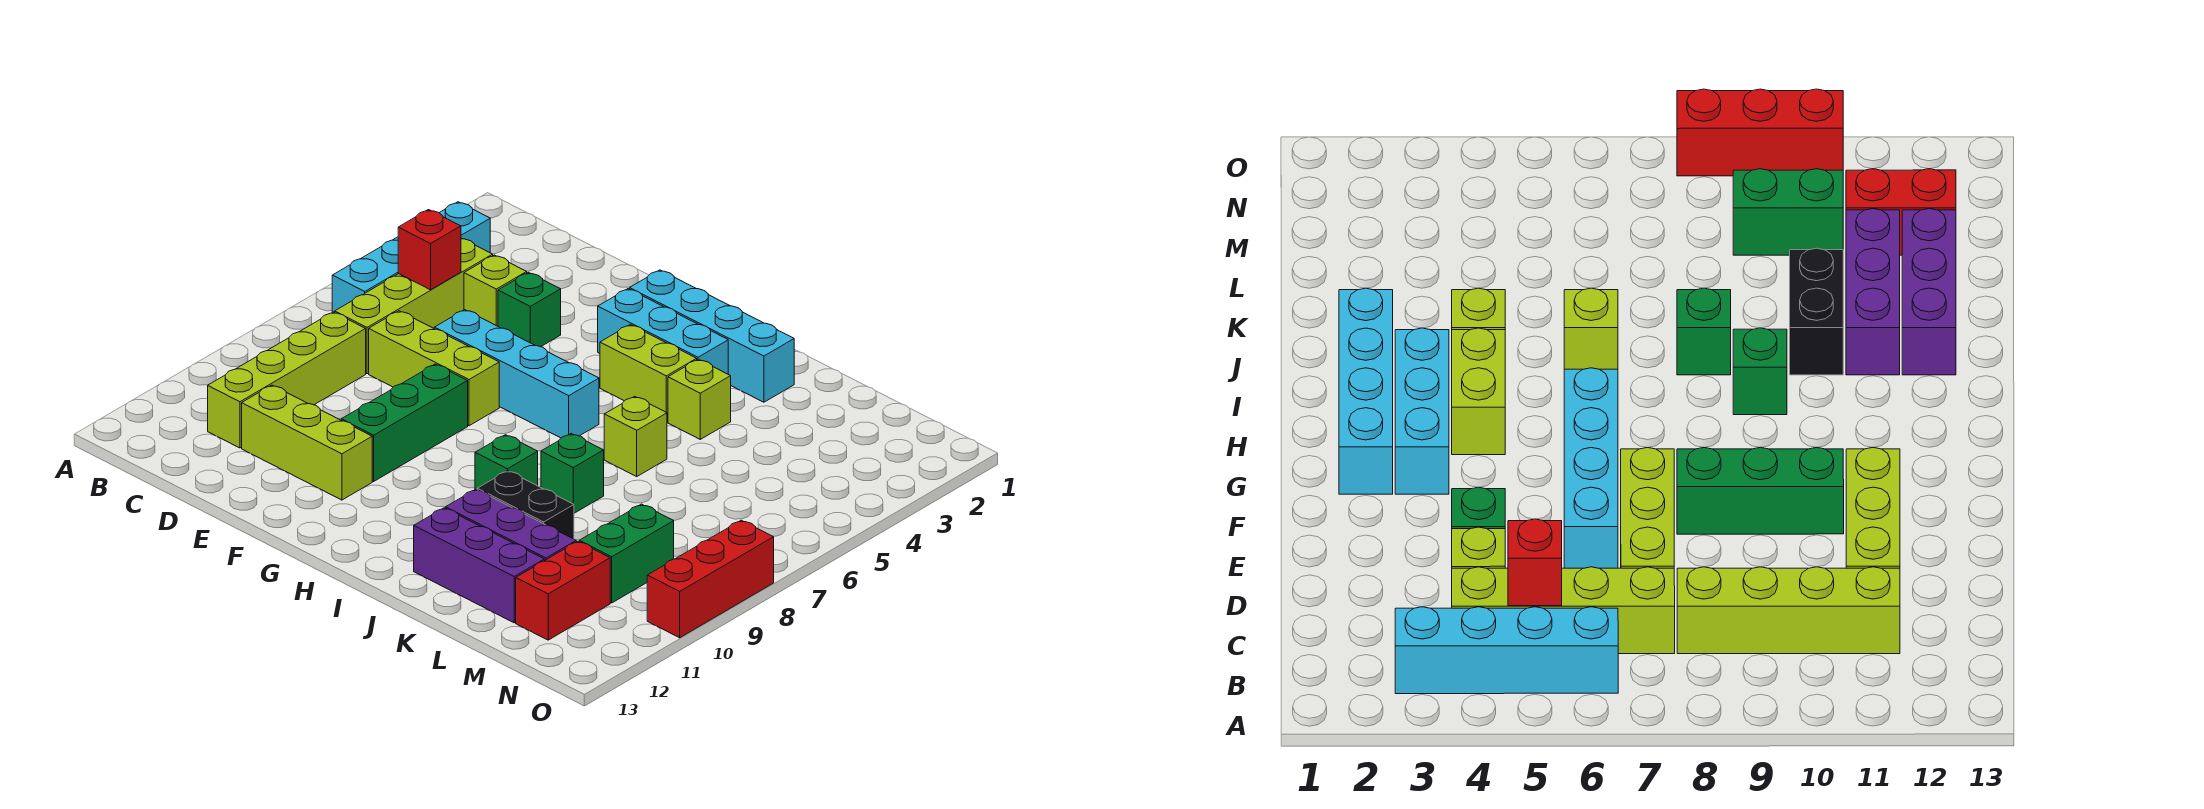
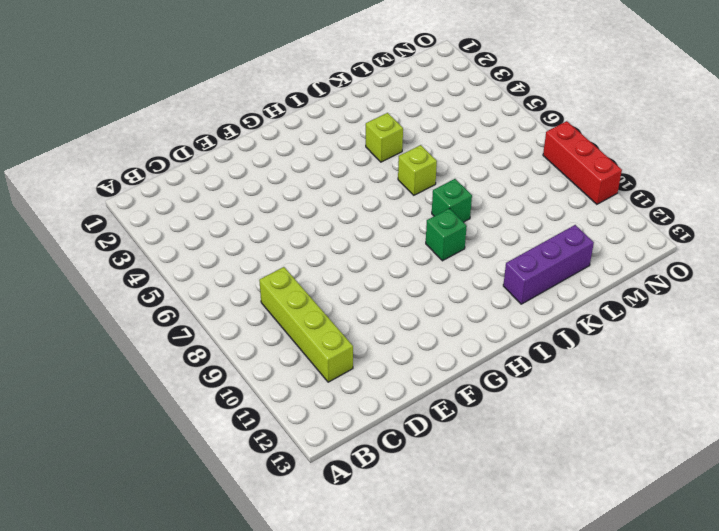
none -> cyan 1x4 brick [332,202,490,312]
none -> lime 1x4 brick [335,238,493,374]
none -> lime 1x1 brick [464,255,527,326]

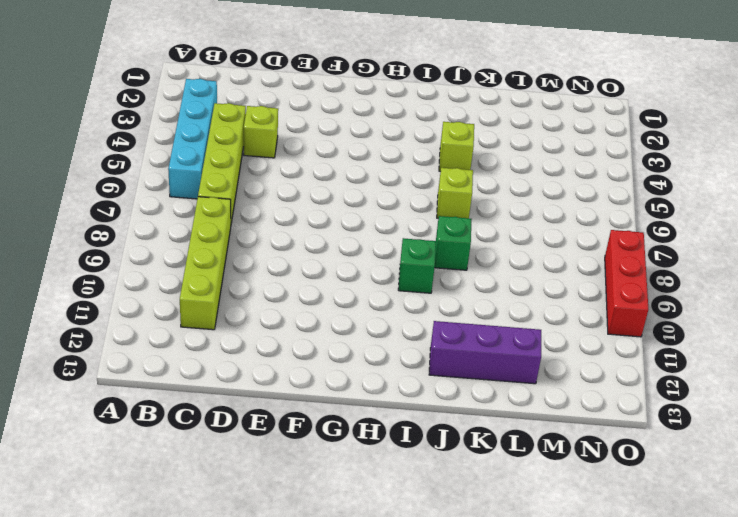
none -> lime 1x3 brick [369,311,499,426]
none -> lime 1x3 brick [242,385,372,500]
none -> green 1x1 brick [498,272,561,347]

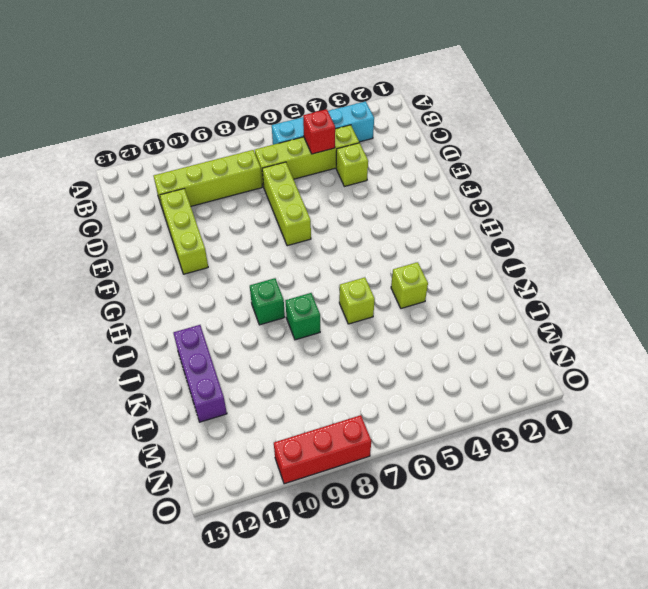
none -> green 1x1 brick [498,272,561,347]
none -> cyan 1x4 brick [434,310,599,438]
none -> green 1x3 brick [341,364,468,481]

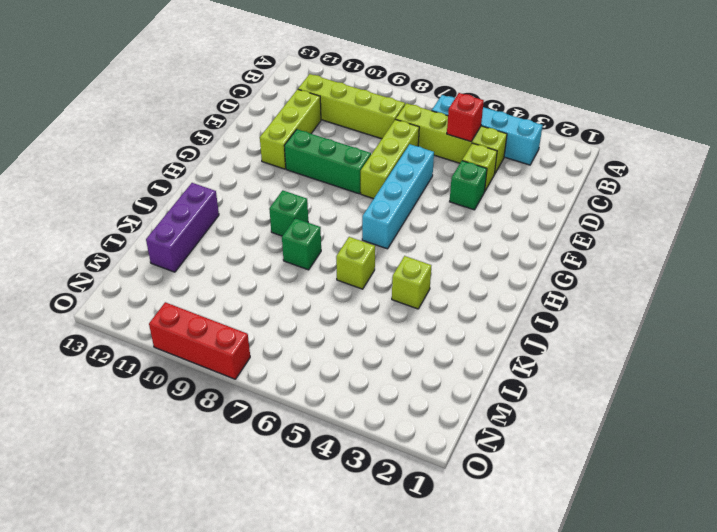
none -> cyan 1x4 brick [630,270,794,402]
none -> cyan 1x3 brick [598,289,728,374]
none -> lime 1x2 brick [600,325,697,422]

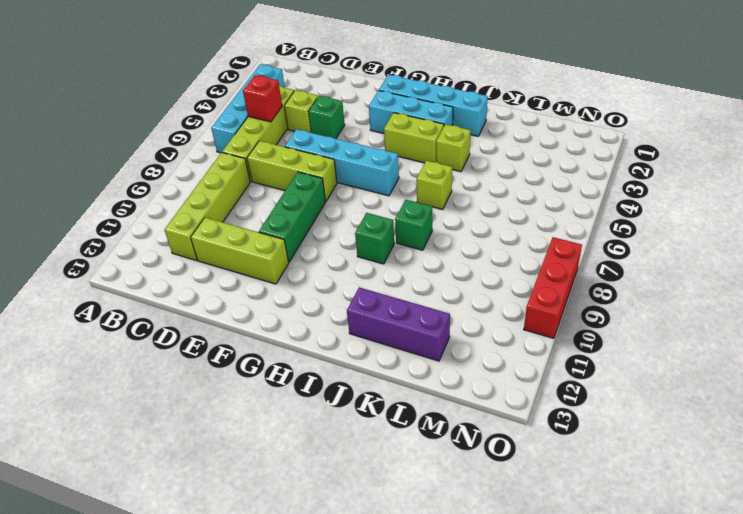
none -> black 1x2 brick [477,471,574,539]
none -> purple 1x3 brick [446,489,576,561]
none -> green 1x2 brick [579,504,674,603]

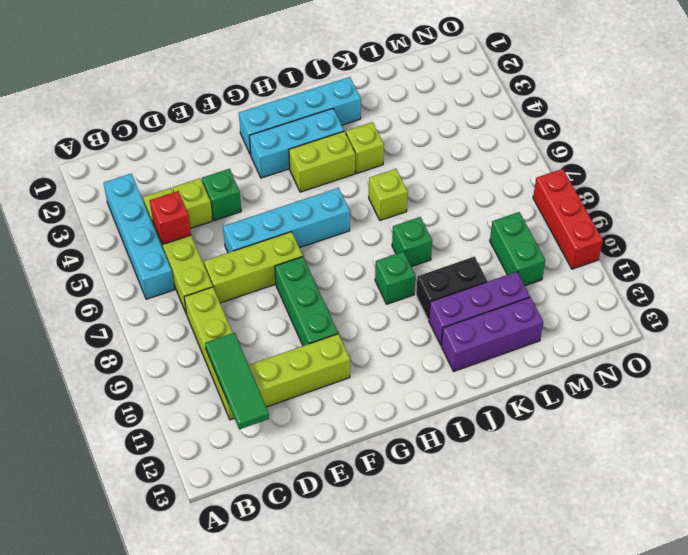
green 1x3 tile [205,333,269,429] -> none
none -> red 1x2 brick [516,541,610,640]

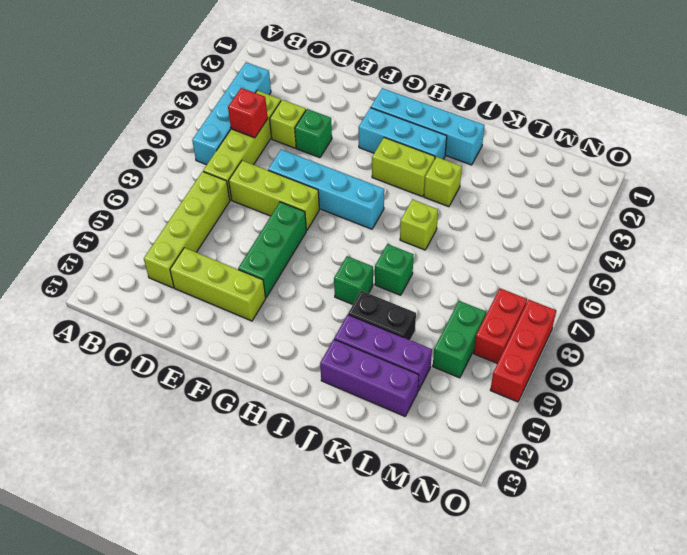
red 1x2 brick [474,288,527,363] -> red 1x2 brick moved to [516,541,610,640]

